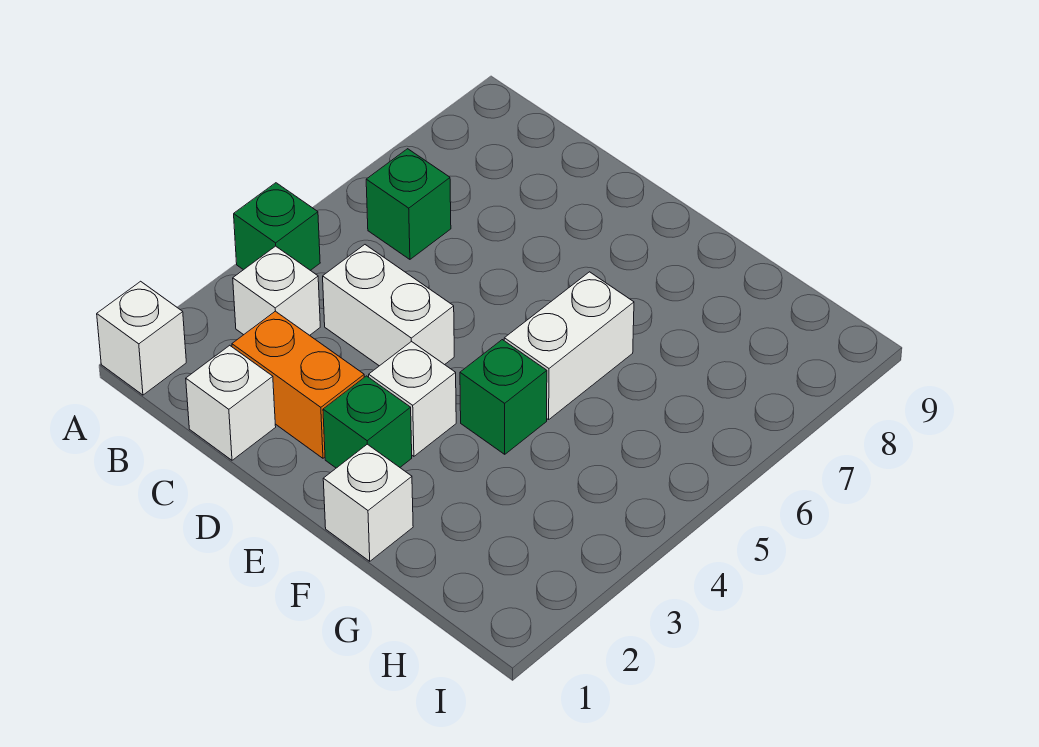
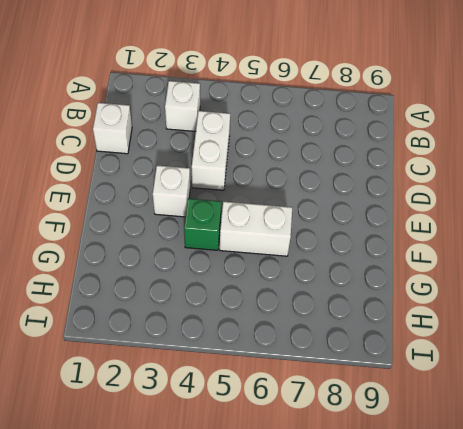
none -> white 1x1 brick [97,281,186,395]
none -> green 1x1 brick [234,183,320,270]
none -> green 1x1 brick [366,149,451,259]

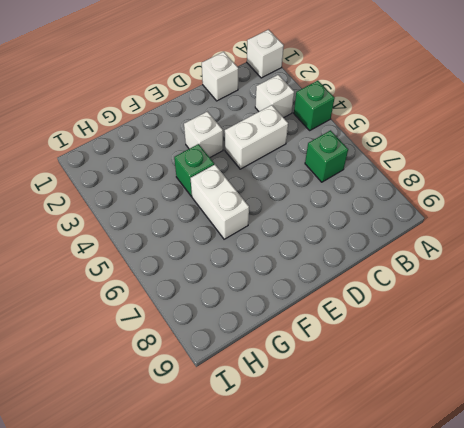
none -> orange 1x2 brick [232,311,364,458]
none -> green 1x1 brick [323,376,412,468]
none -> white 1x1 brick [323,444,413,561]

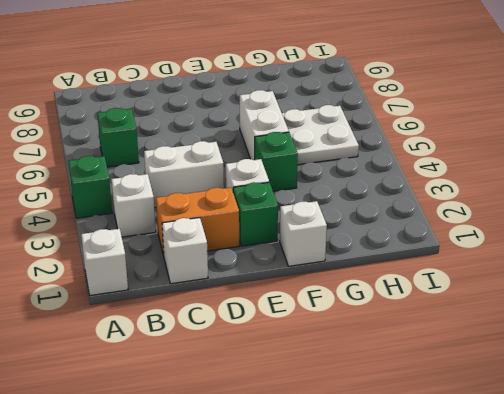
white 2x2 plate [282,105,359,165] -> none

